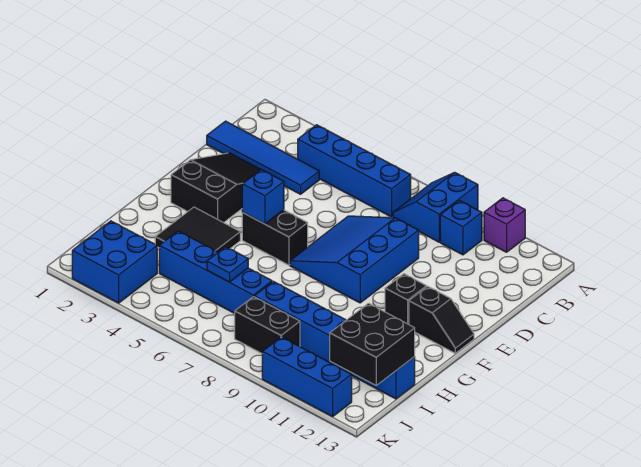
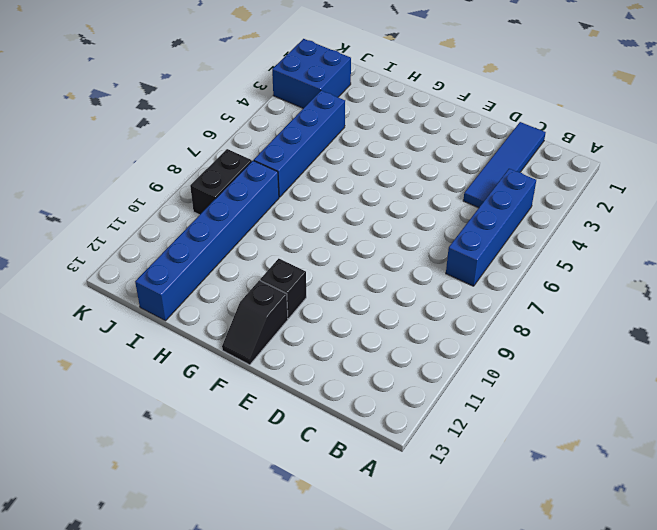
none -> blue 2x2 slope [393,172,478,242]
none -> purple 1x1 brick [484,198,525,252]
none -> blue 1x1 brick [440,200,482,255]

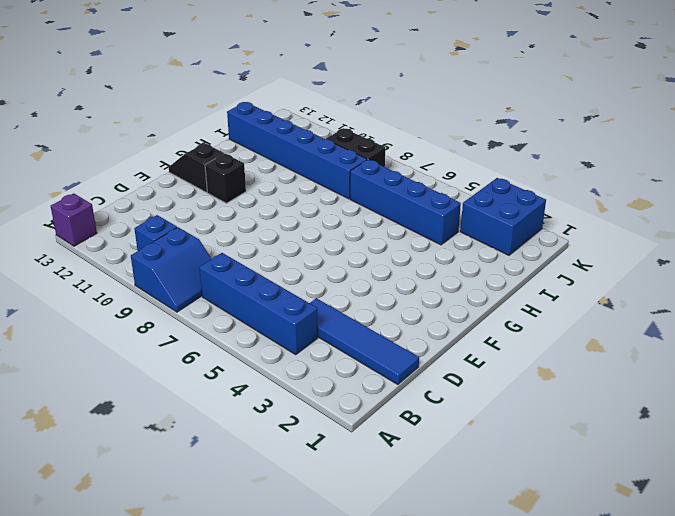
purple 1x1 brick [51,193,97,246] -> purple 1x1 brick moved to [484,198,525,252]
none -> black 2x3 slope [171,153,261,223]
none -> blue 3x3 slope [290,216,419,303]
none -> black 1x2 brick [242,210,308,265]

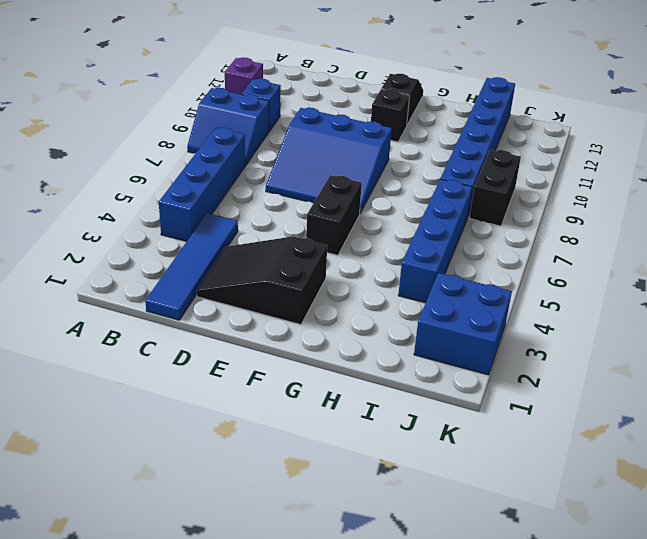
none -> black 2x2 tile [155,207,240,252]
none -> blue 1x3 brick [262,337,352,417]
none -> blue 1x1 brick [242,170,284,224]

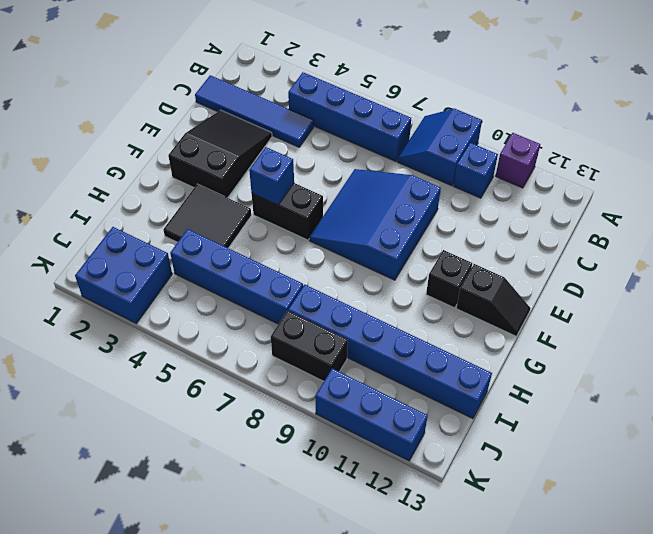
none -> blue 1x1 plate [207,247,248,282]
none -> black 2x2 brick [330,303,415,385]

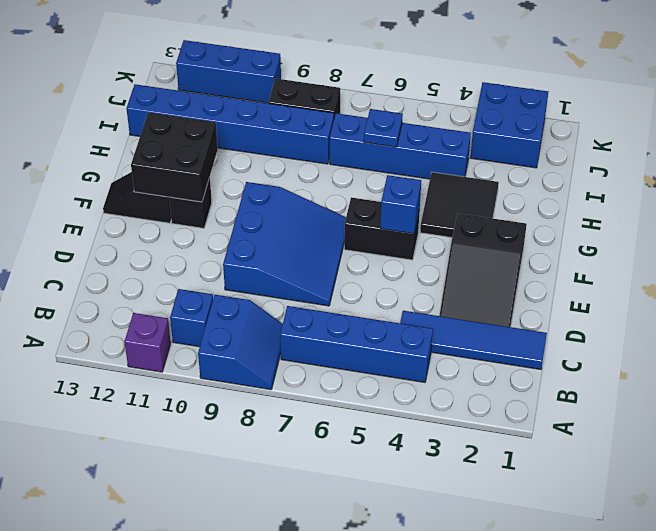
black 2x2 brick [131,112,218,202] -> black 2x2 brick moved to [330,303,415,385]

